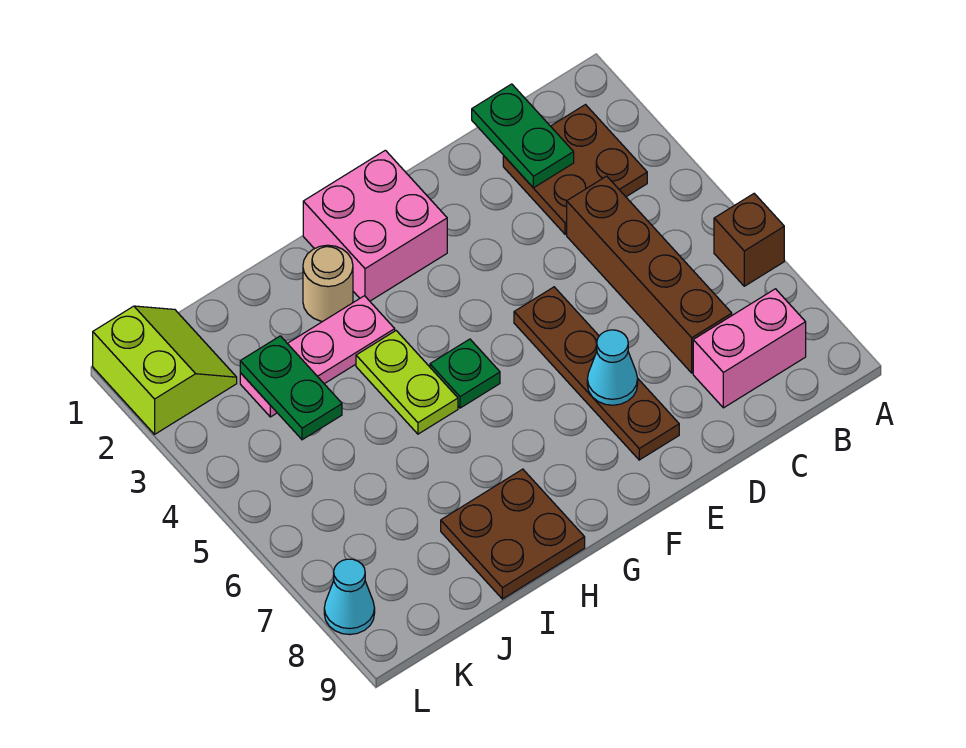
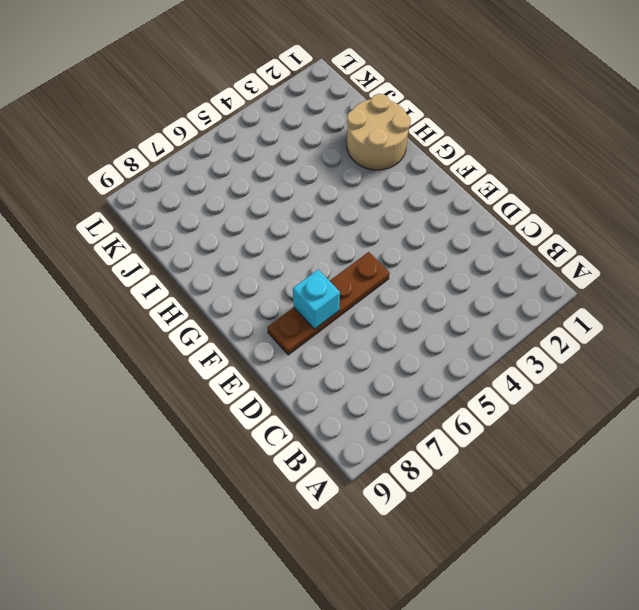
cyan 1x1 brick [293,270,340,329] -> cyan 1x1 cone [587,330,638,405]
tan 2x2 round brick [347,94,411,170] -> tan 1x1 round brick [303,245,353,321]
none -> brown 1x1 brick [714,194,784,286]
none -> brown 2x2 plate [503,105,647,234]
none -> pink 1x2 brick [693,289,806,408]

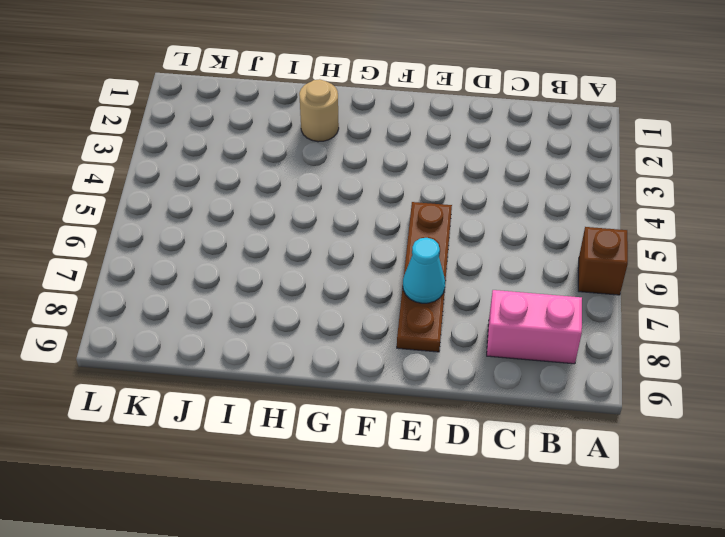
none -> brown 2x2 plate [503,105,647,234]
none -> brown 1x4 brick [567,176,732,373]
none -> pink 2x2 brick [303,150,447,301]

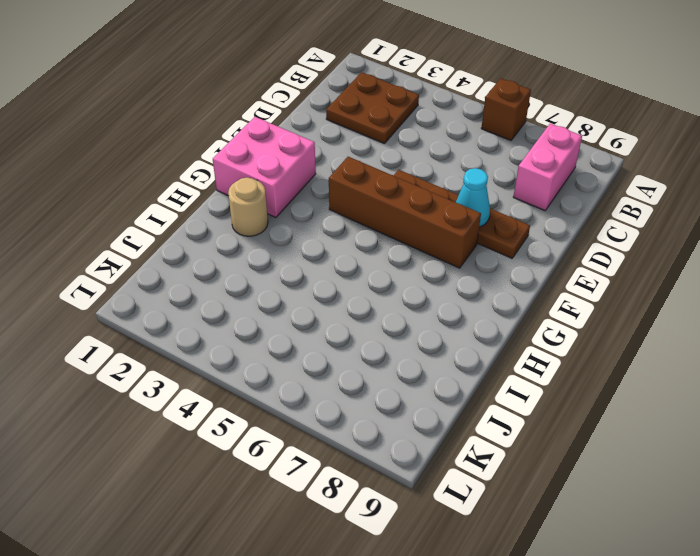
brown 1x4 brick [329,157,481,268] -> brown 1x4 brick moved to [567,176,732,373]
none -> green 1x1 plate [430,339,500,408]
none -> pink 1x3 plate [240,296,395,417]
none -> lime 1x2 plate [356,331,458,434]

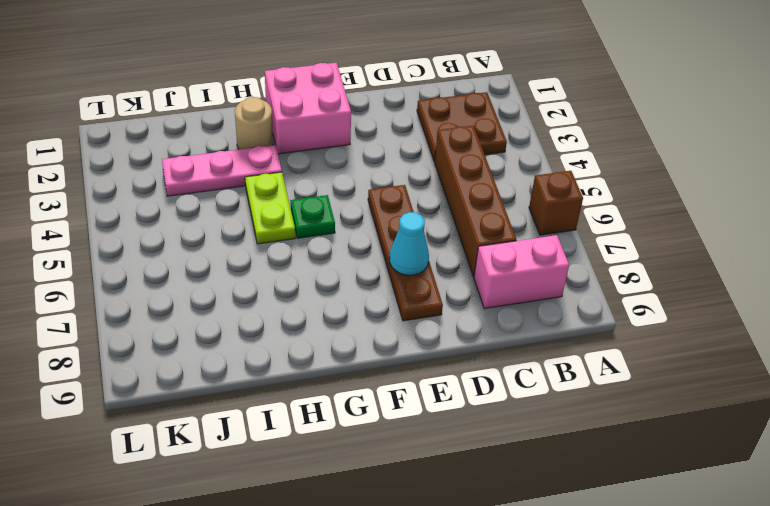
none -> brown 2x2 plate [441,469,585,599]
none -> lime 2x2 slope [93,306,237,434]
none -> cyan 1x1 cone [324,559,375,635]

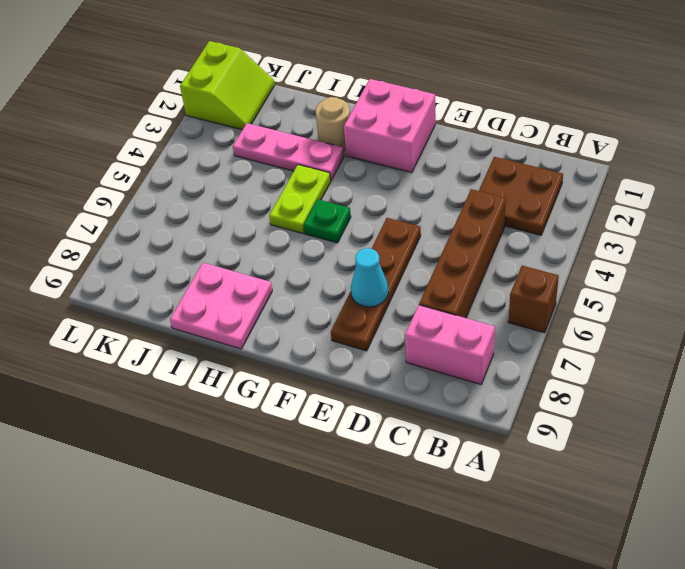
pink 2x2 plate [170,263,272,349] -> brown 2x2 plate [441,469,585,599]
none -> cyan 1x1 cone [324,559,375,635]
none -> green 1x2 plate [472,84,574,188]
none -> green 1x2 plate [240,336,342,440]

